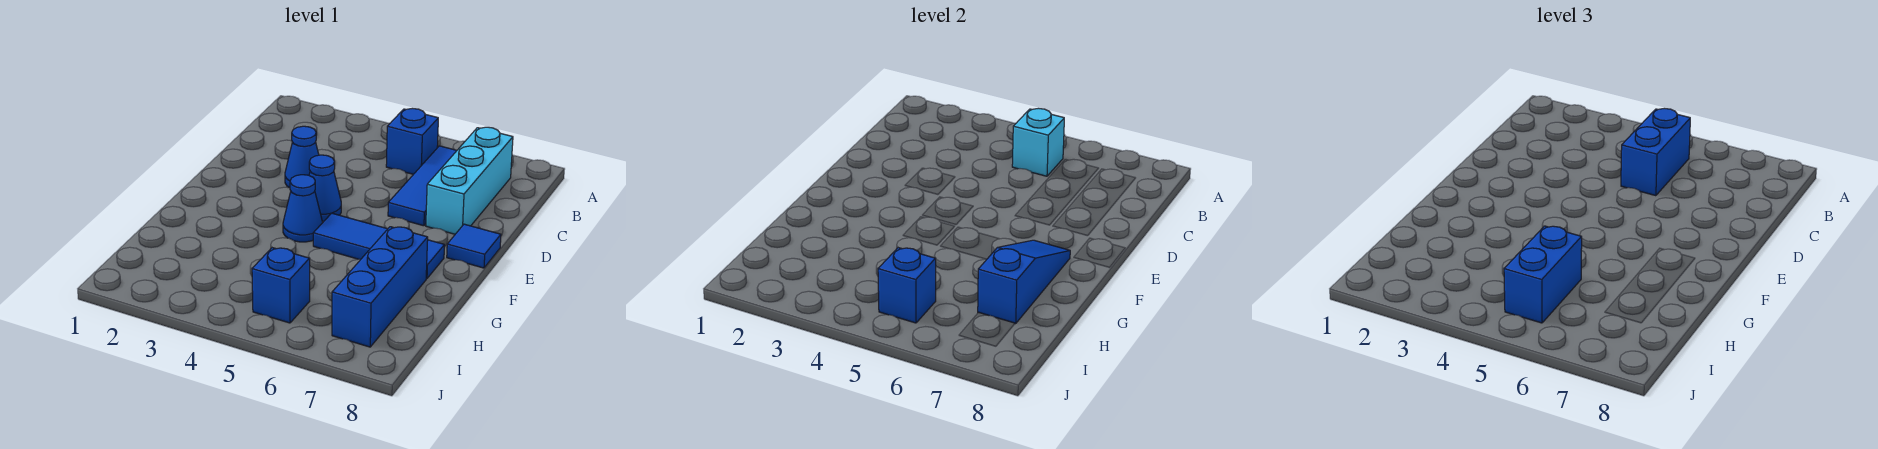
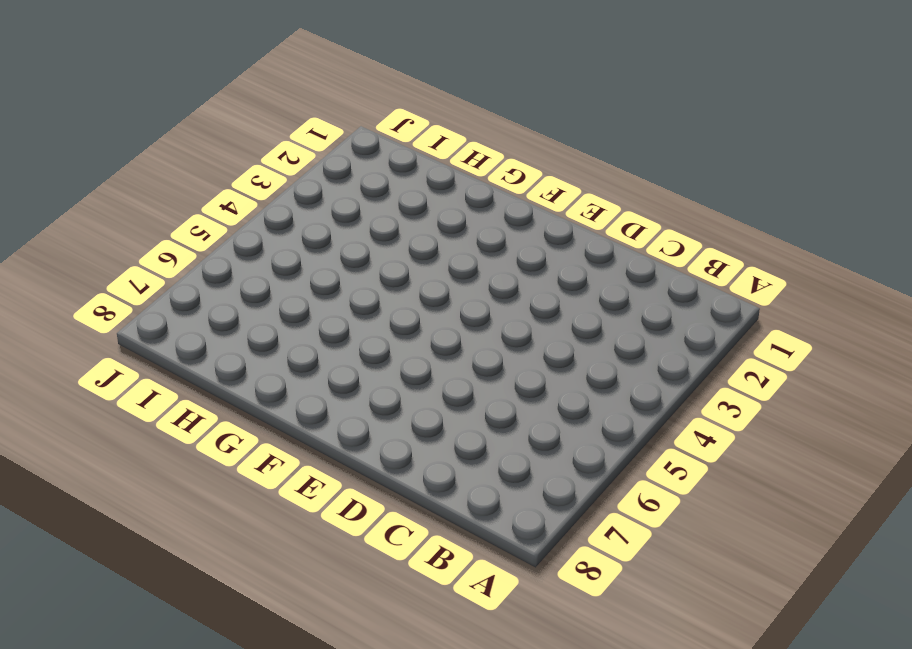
none -> blue 1x1 brick [386,108,438,174]
none -> blue 1x3 tile [388,146,457,226]
none -> cyan 1x3 brick [426,127,513,234]

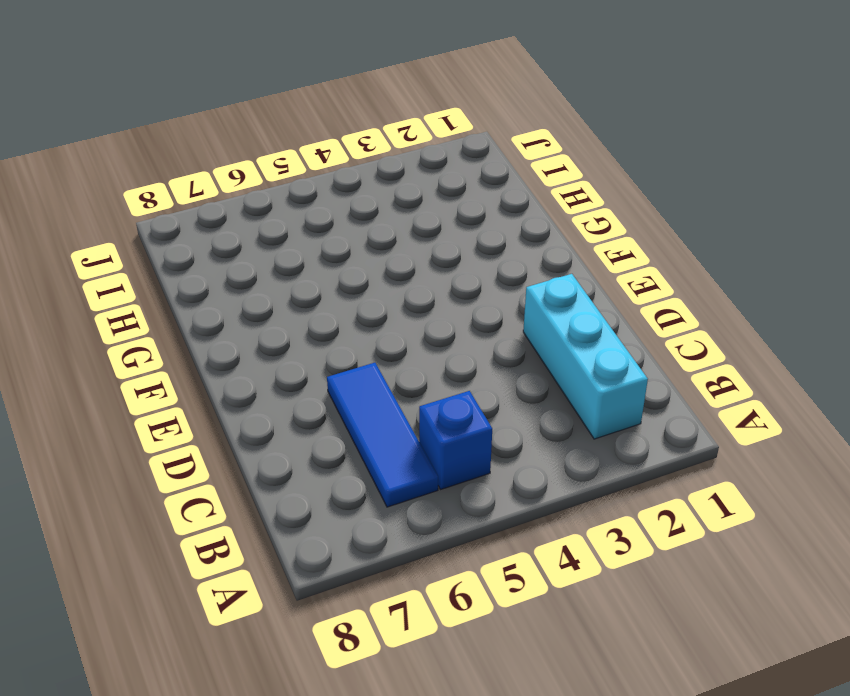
cyan 1x3 brick [523,274,648,439] -> cyan 1x3 brick moved to [426,127,513,234]
none -> blue 1x1 cone [285,126,319,188]
none -> blue 1x1 cone [309,155,341,221]
none -> blue 1x1 tile [447,224,501,268]

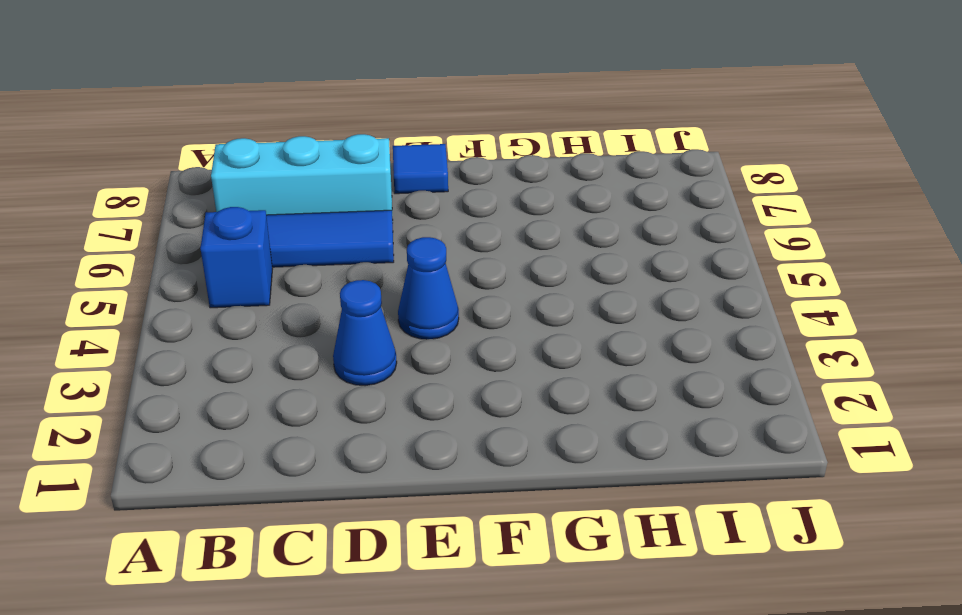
none -> blue 1x1 cone [283,175,323,242]
none -> blue 1x3 tile [313,213,445,279]
none -> blue 1x3 brick [332,227,428,347]

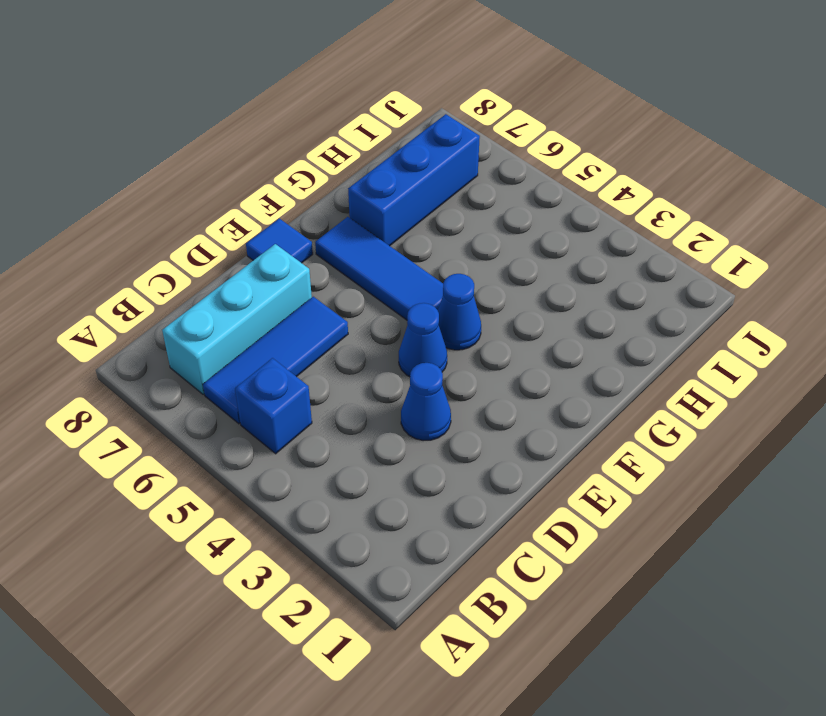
none -> blue 1x1 brick [252,248,310,323]
none -> cyan 1x1 brick [1012,108,1064,176]
none -> blue 1x3 slope [978,240,1070,324]

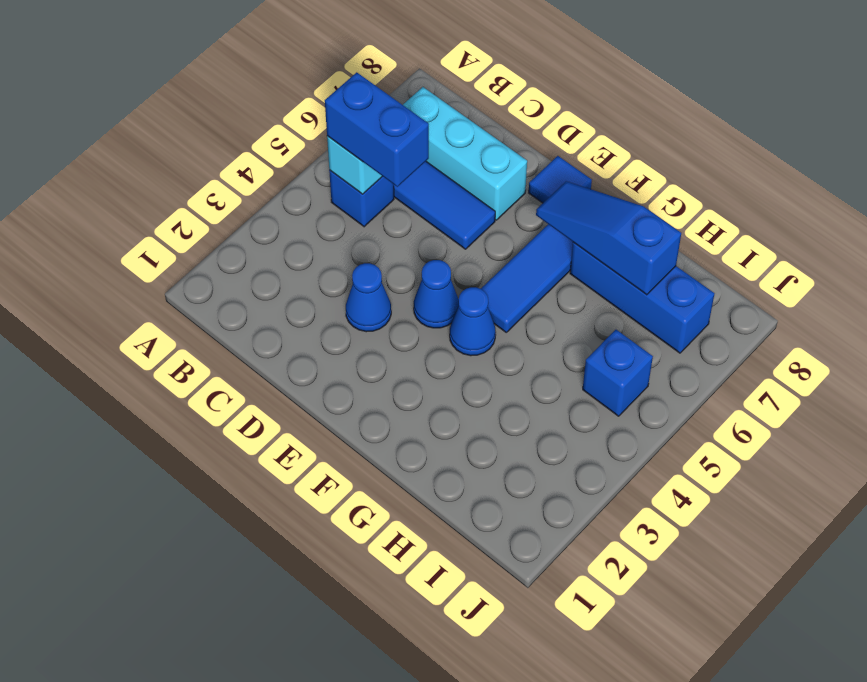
none -> blue 1x1 brick [878,248,936,323]
none -> blue 1x2 brick [1504,226,1582,323]

